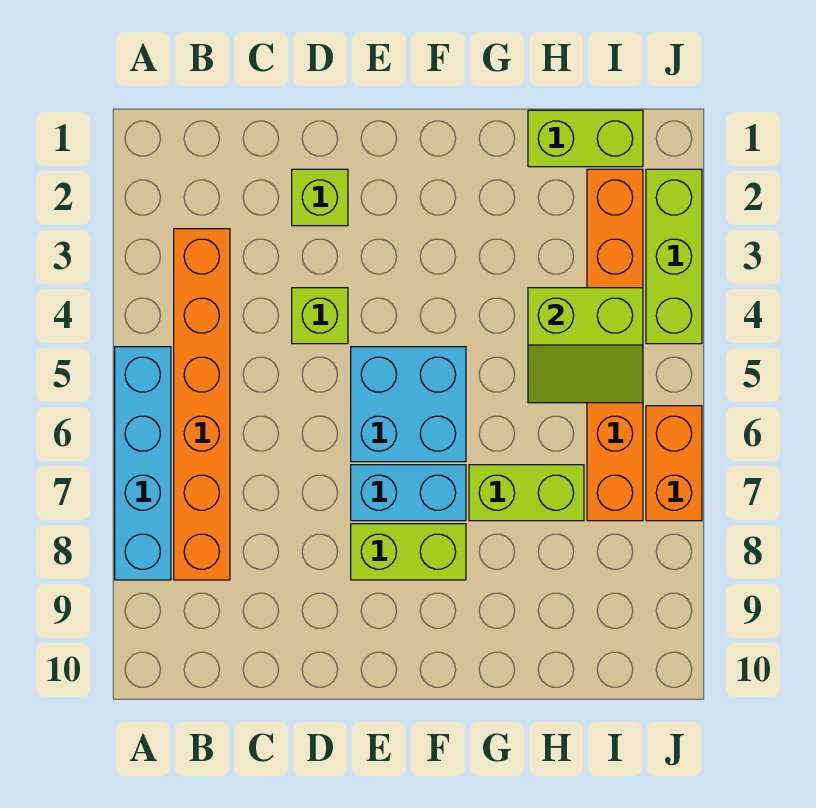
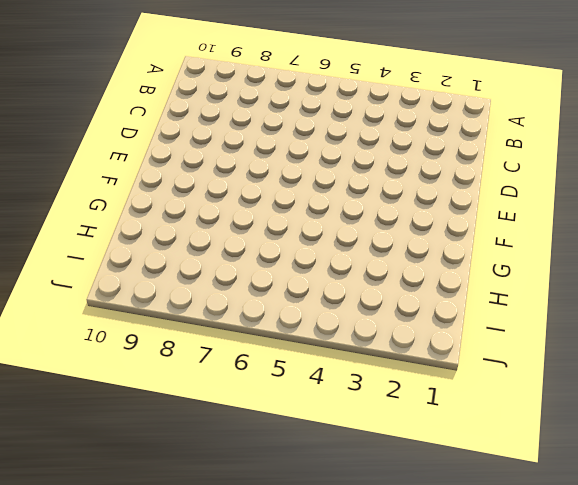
none -> cyan 1x4 brick [115,347,171,580]
none -> orange 1x6 brick [174,229,230,580]
none -> lime 1x1 brick [292,169,348,226]

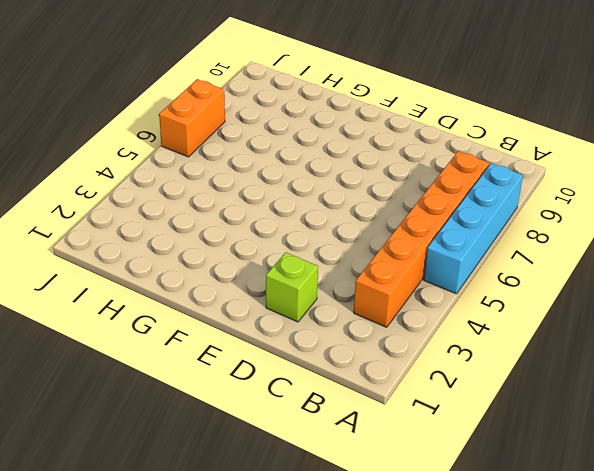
none -> lime 1x1 brick [292,288,348,344]
none -> cyan 2x2 brick [351,347,466,462]
none -> cyan 1x2 brick [351,465,466,521]

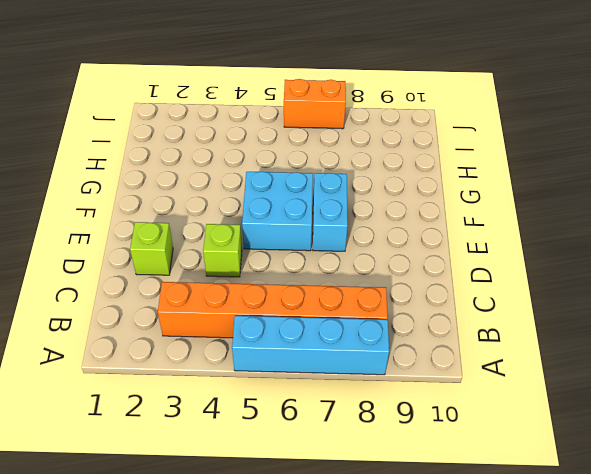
none -> lime 1x2 brick [351,524,466,580]
none -> lime 1x2 brick [469,465,584,521]
none -> lime 1x2 brick [528,110,643,167]

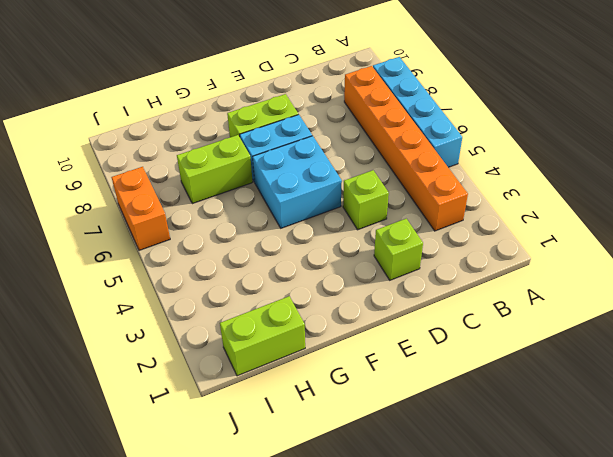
none -> orange 1x6 brick [587,169,643,521]
none -> lime 1x3 brick [646,169,702,344]
none -> lime 2x2 slope [528,288,643,403]

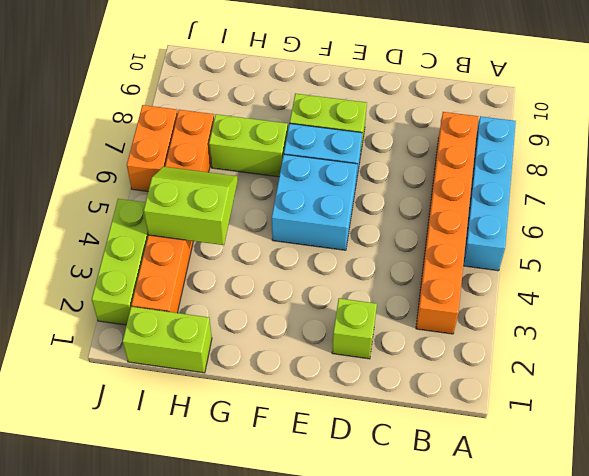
none -> lime 1x1 brick [292,288,348,344]

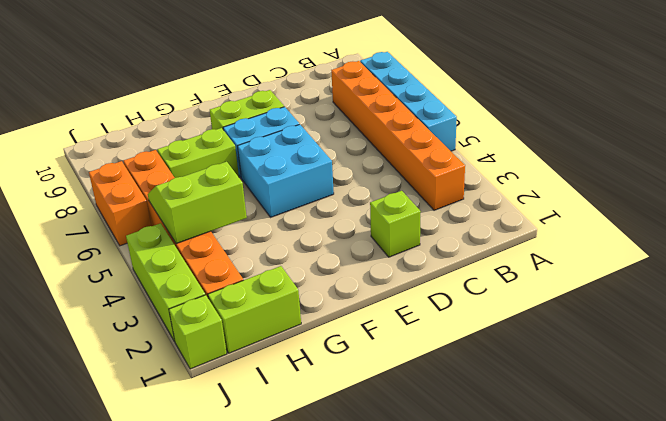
lime 1x1 brick [169,295,227,369] -> lime 1x1 brick moved to [292,288,348,344]

